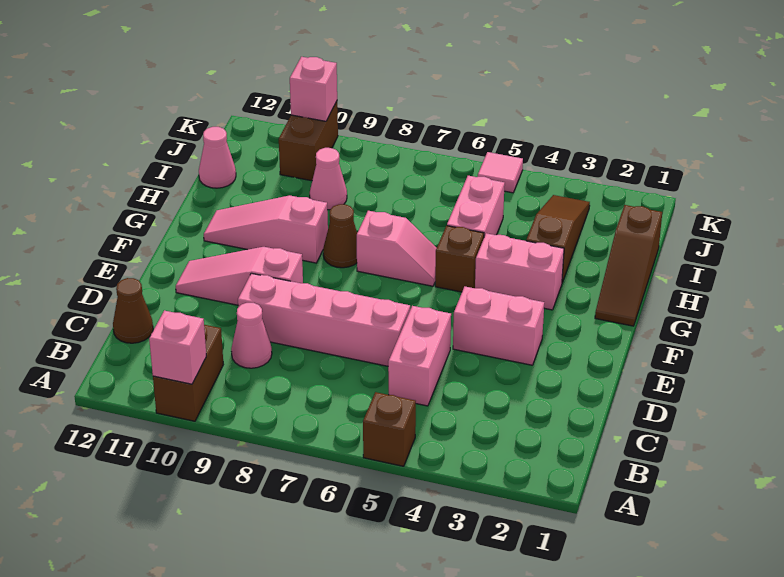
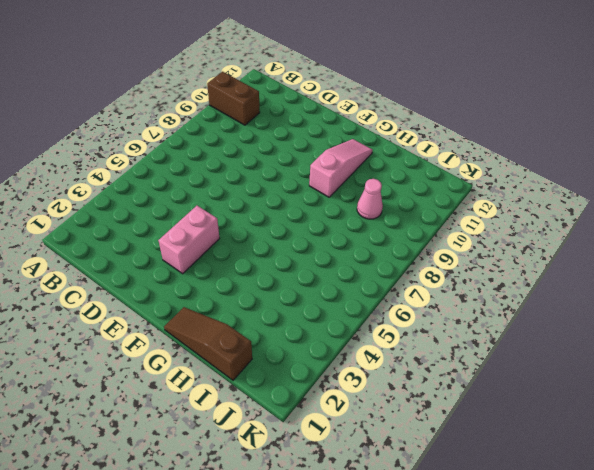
none -> brown 1x1 brick [363,392,416,466]
none -> pink 1x2 brick [388,306,451,406]
none -> pink 1x1 cone [231,303,272,368]

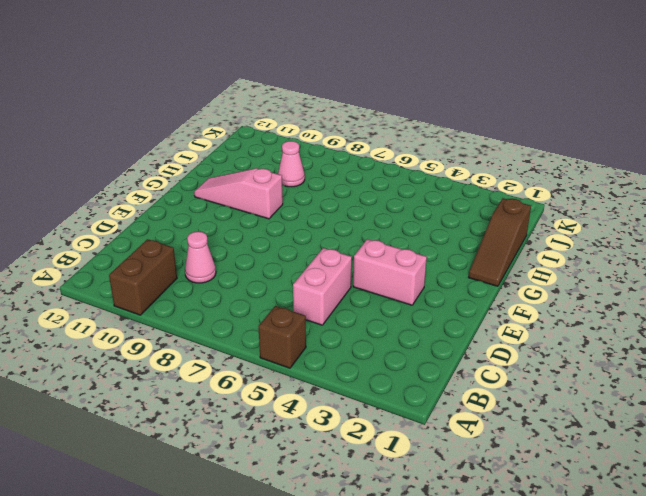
none -> brown 1x1 cone [113,278,153,343]
none -> pink 1x4 brick [238,273,410,366]
none -> pink 1x3 slope [176,247,303,305]

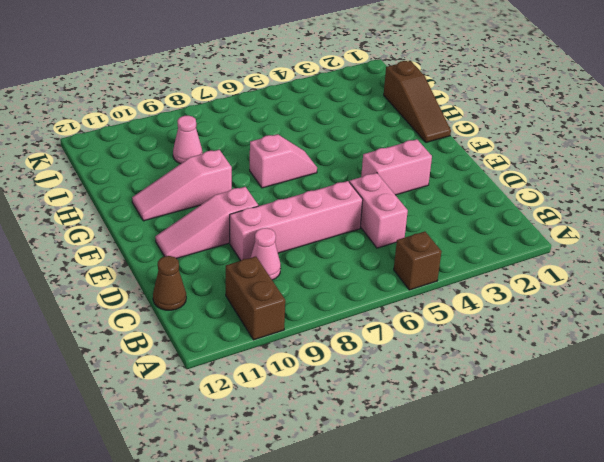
none -> pink 1x2 brick [475,233,564,310]
none -> brown 1x1 brick [435,226,484,292]
none -> brown 1x1 cone [323,204,357,268]

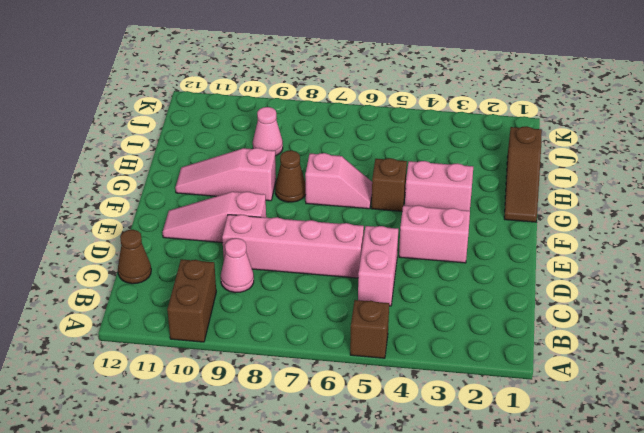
none -> brown 1x3 slope [526,195,590,282]
none -> pink 1x2 brick [447,176,505,237]
none -> pink 1x1 cone [199,127,236,188]

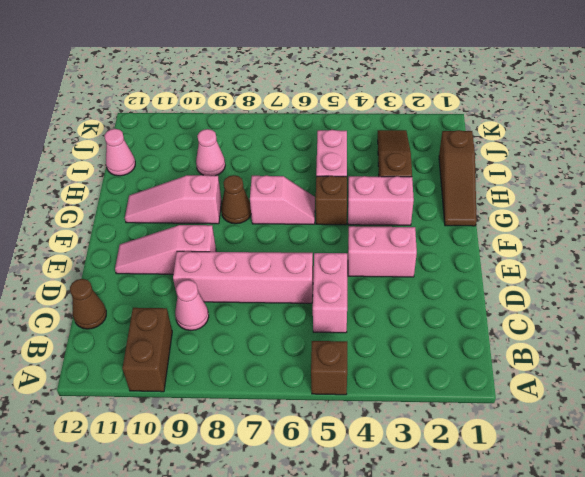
none -> brown 1x2 brick [279,101,338,181]
none -> pink 1x1 tile [478,152,523,193]
none -> pink 1x1 brick [149,310,206,384]

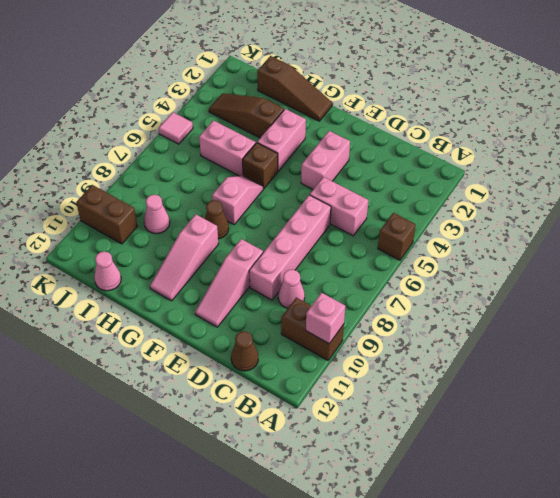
none -> pink 1x1 brick [290,57,337,121]

